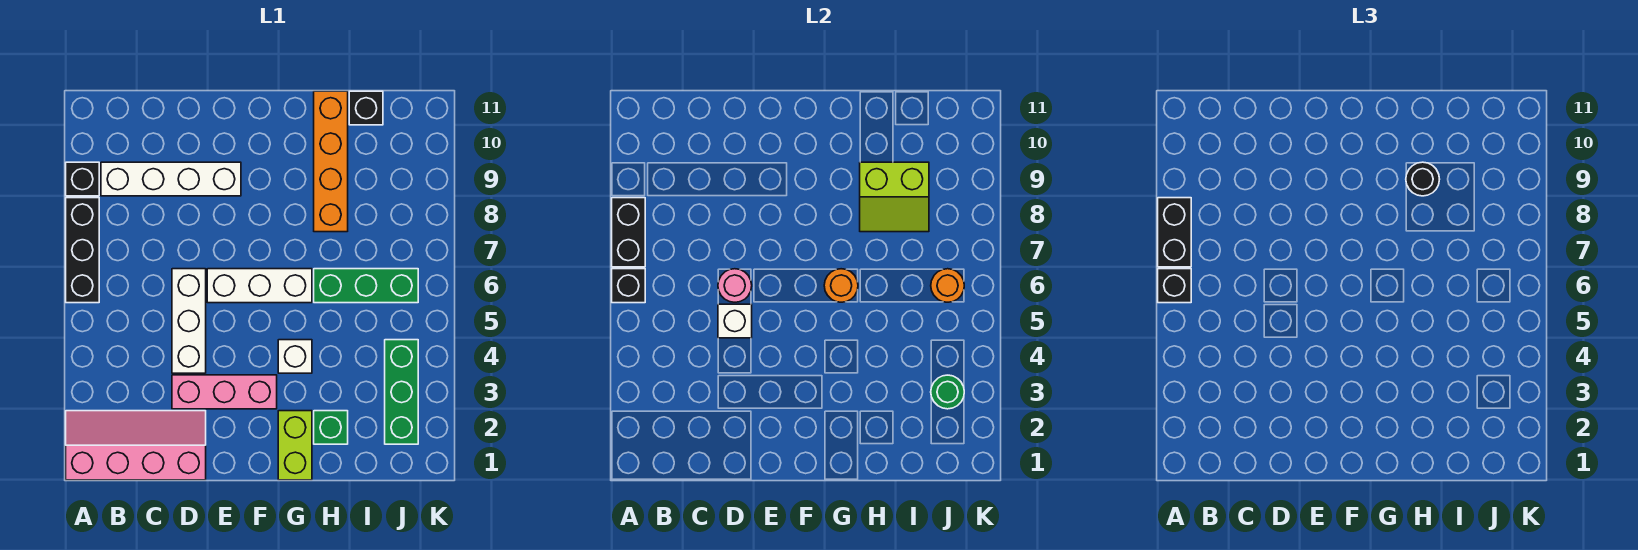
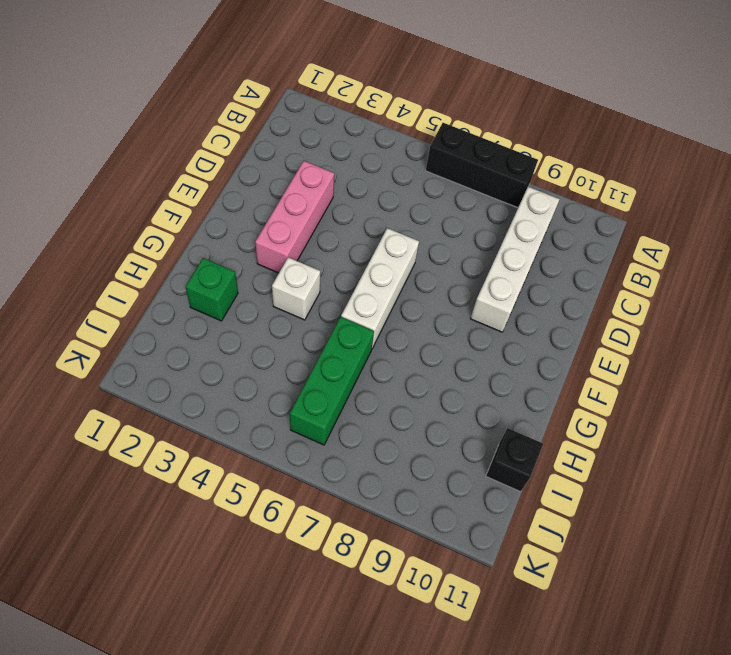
none -> pink 2x4 slope [66,411,206,480]
none -> black 1x1 brick [66,162,99,196]
none -> white 1x3 brick [172,269,206,373]

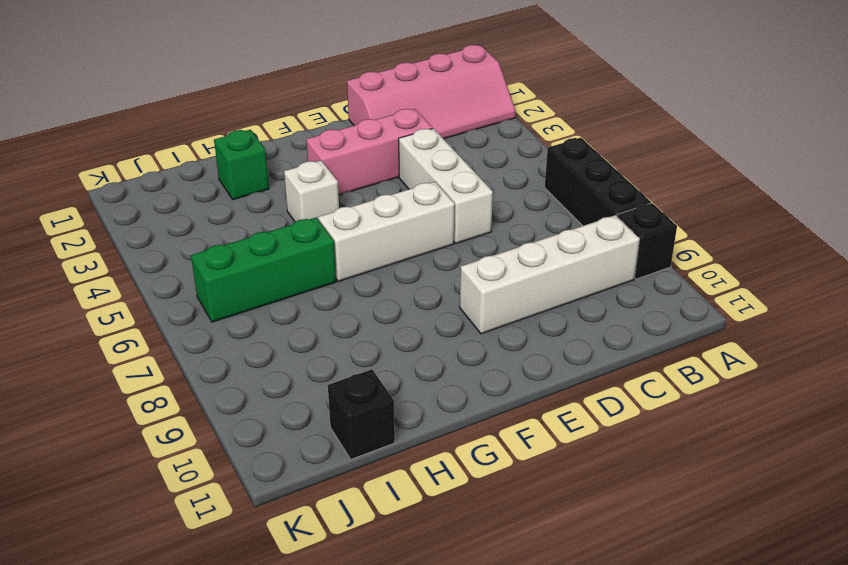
none -> lime 1x2 brick [278,411,312,480]
none -> orange 1x4 brick [314,91,348,232]
none -> green 1x3 brick [385,340,418,444]

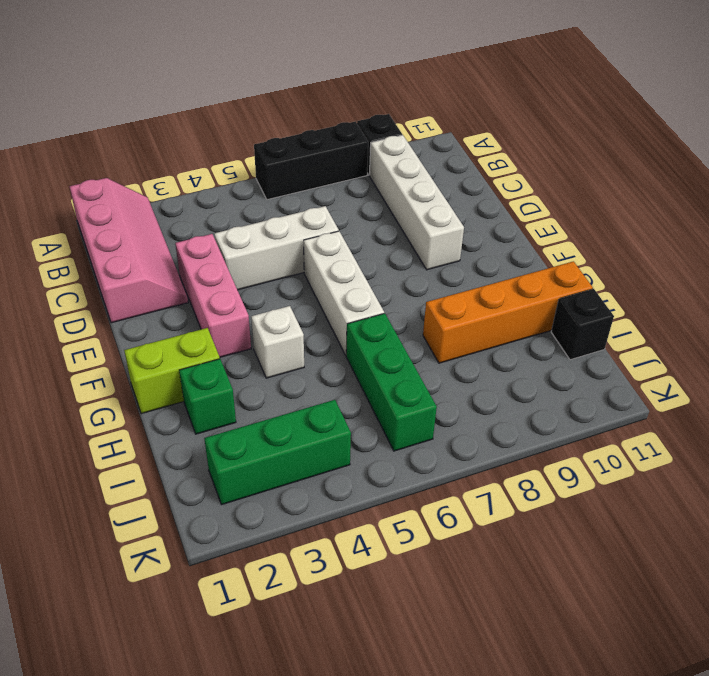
none -> black 1x1 brick [612,269,645,303]
none -> black 1x2 brick [612,198,645,267]
none -> white 1x1 brick [718,304,752,338]

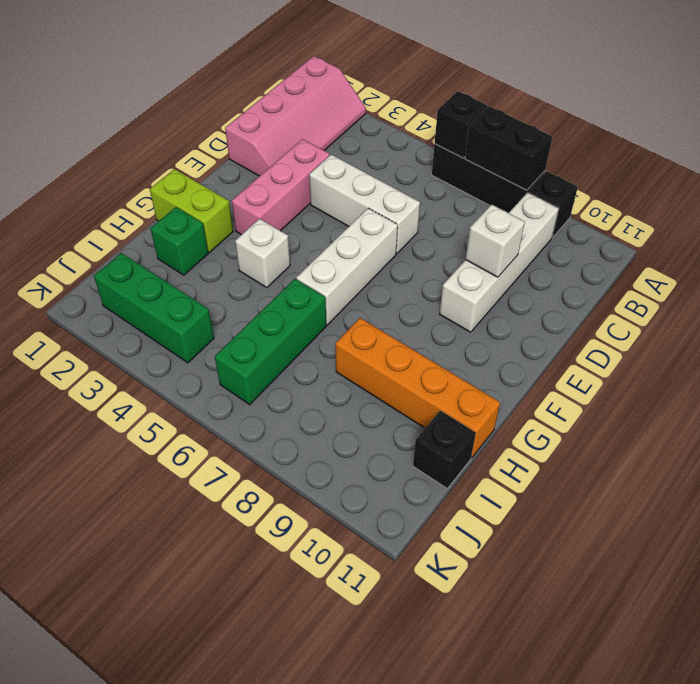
white 1x1 brick [466,204,525,277] -> white 1x1 brick moved to [718,304,752,338]
none -> pink 1x1 round brick [718,269,752,302]
none -> orange 1x1 round brick [824,269,858,302]
none -> lime 2x2 slope [860,162,929,232]

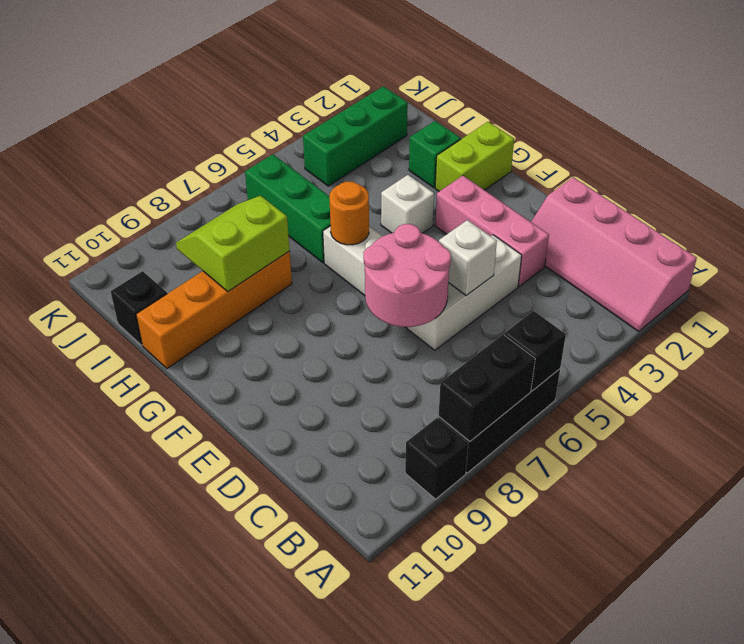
pink 2x2 round brick [364,224,451,327] -> pink 1x1 round brick [718,269,752,302]
lime 2x2 slope [176,196,290,291] -> lime 2x2 slope turned to [860,162,929,232]
none -> white 1x4 brick [101,162,241,196]
none -> green 1x1 round brick [931,375,964,409]
none -> orange 1x1 round brick [931,269,964,302]

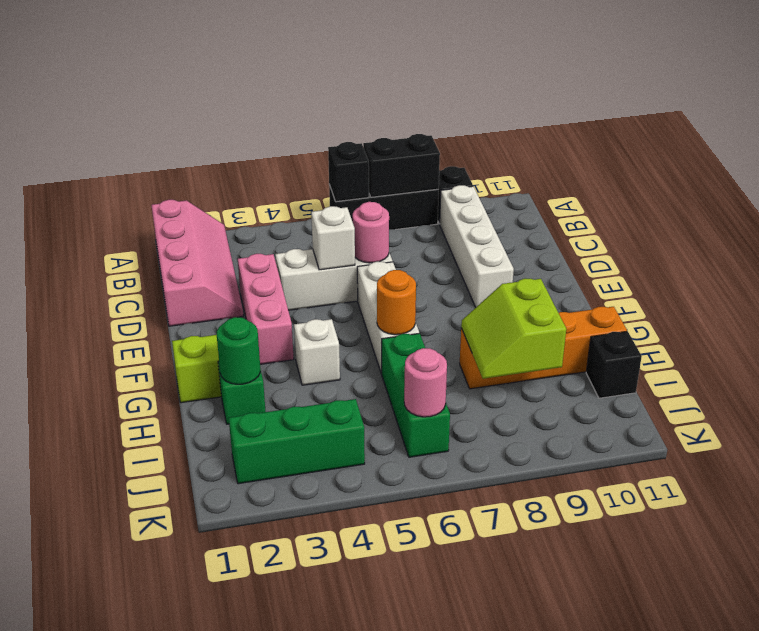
green 1x1 round brick [217,317,260,384] -> green 1x1 round brick moved to [931,375,964,409]
pink 1x1 round brick [404,348,447,417] -> orange 1x1 round brick [931,269,964,302]
none -> black 1x1 brick [1158,269,1191,303]
none -> black 1x2 brick [1158,198,1191,267]
none -> black 1x1 round brick [1406,162,1440,196]

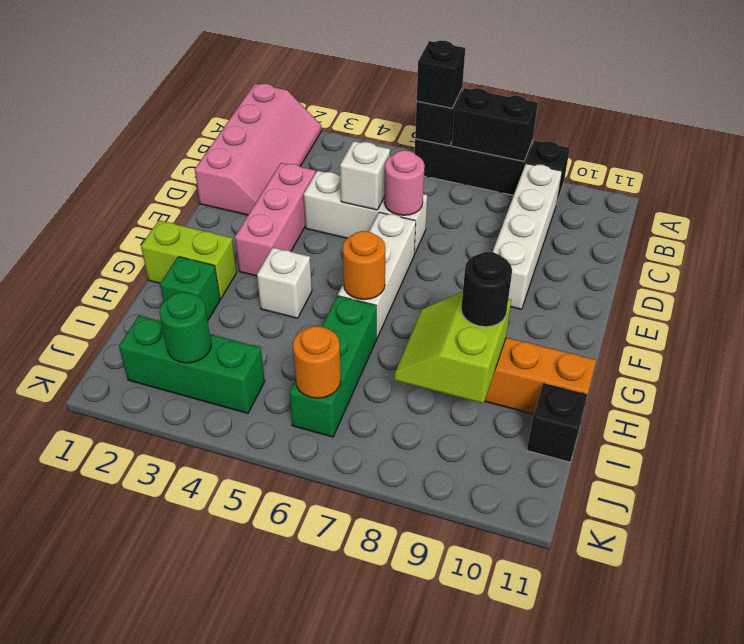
none -> black 1x2 brick [1158,198,1191,267]

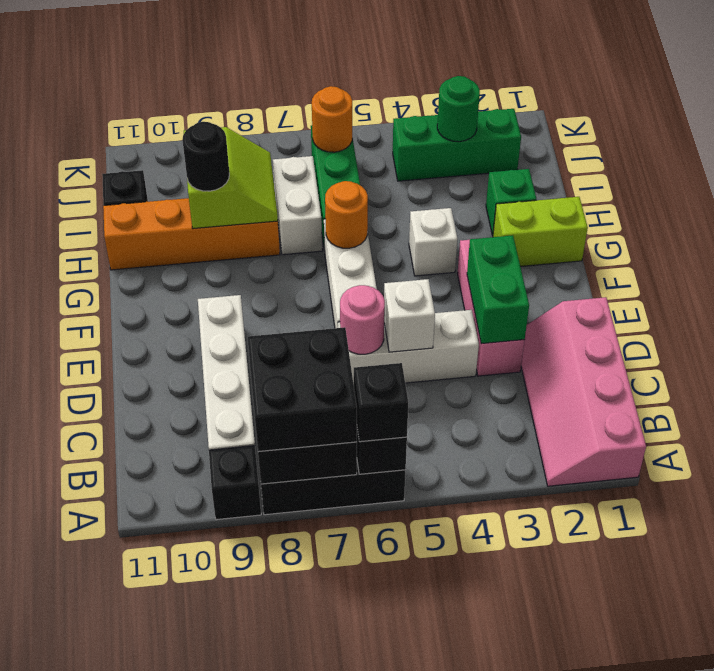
black 2x2 brick [247,327,357,452] -> black 1x2 brick [1158,198,1191,267]
green 1x2 brick [467,235,529,344] -> none
white 1x2 brick [273,156,322,255] -> none

